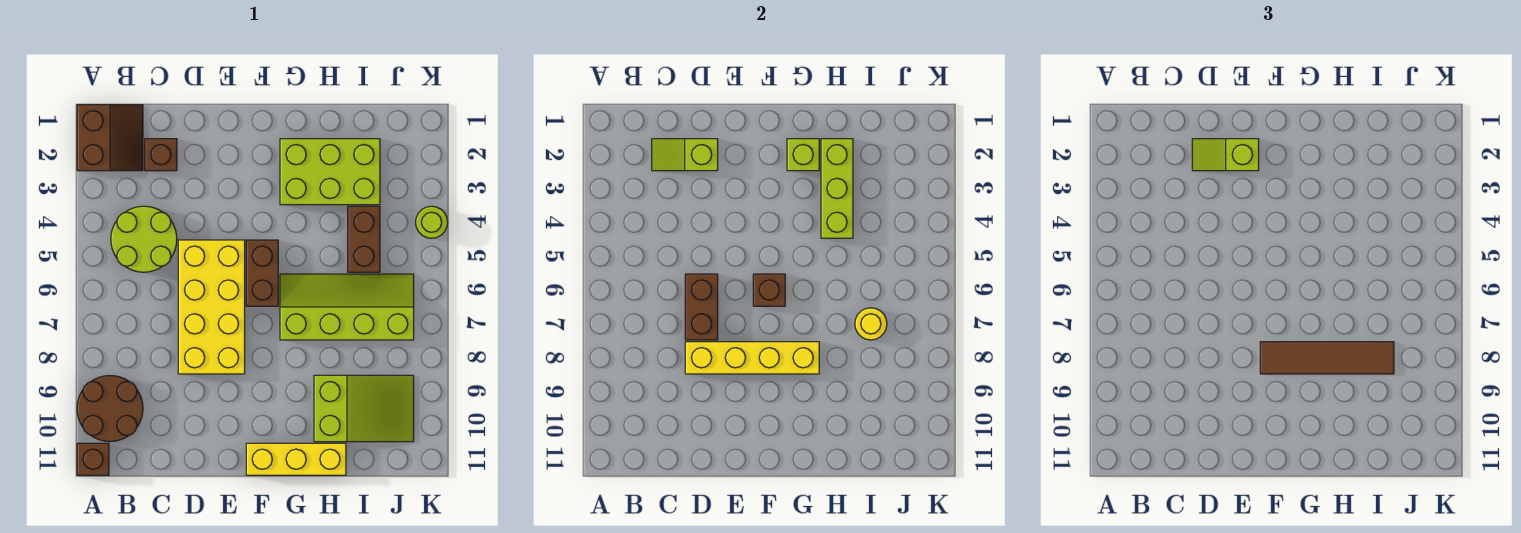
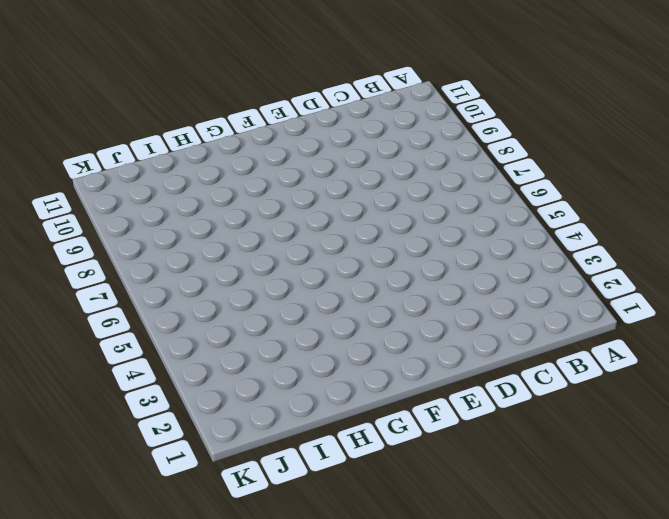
none -> brown 2x2 slope [77,105,143,171]
none -> brown 2x2 round brick [77,376,143,442]
none -> brown 1x1 brick [77,443,109,475]

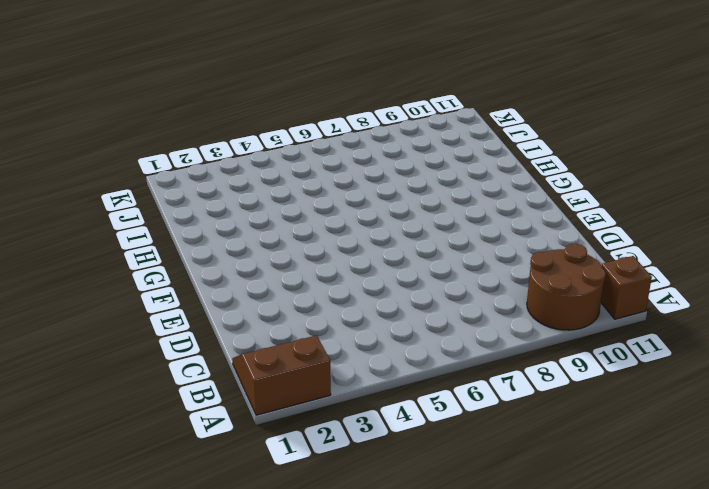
none -> lime 2x2 round brick [111,206,177,272]
none -> brown 1x1 brick [145,139,177,171]
none -> yellow 2x4 brick [178,240,245,374]

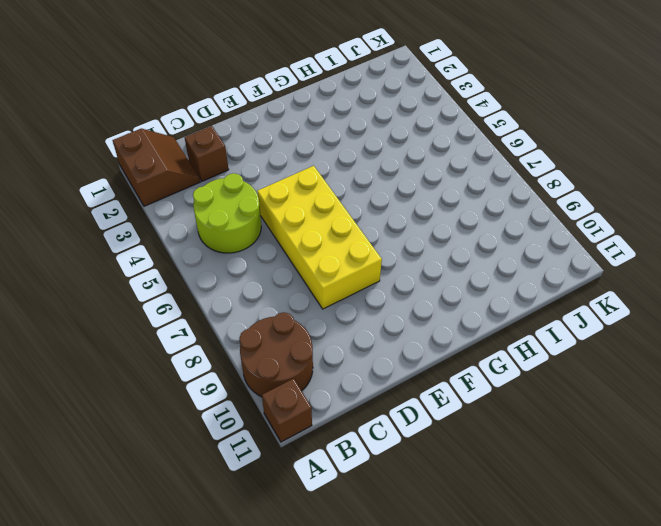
none -> brown 1x2 brick [246,240,278,306]
none -> yellow 1x3 brick [246,443,346,475]
none -> lime 2x3 brick [280,139,380,205]

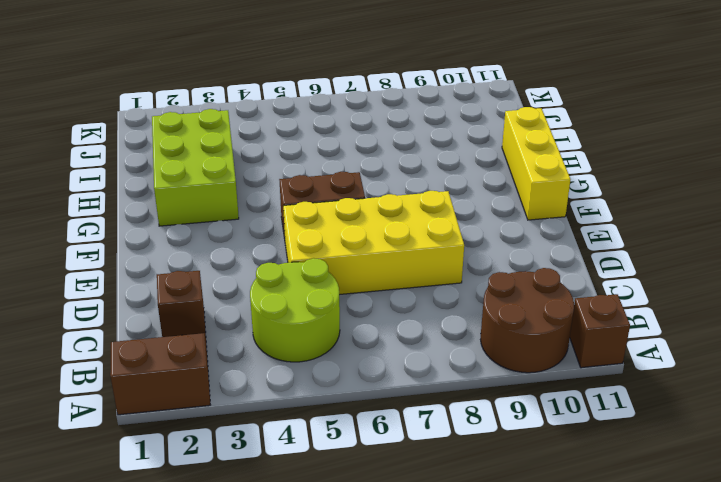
none -> lime 2x4 slope [280,274,414,340]
none -> lime 2x3 slope [314,375,414,442]
none -> brown 1x2 brick [348,206,380,272]

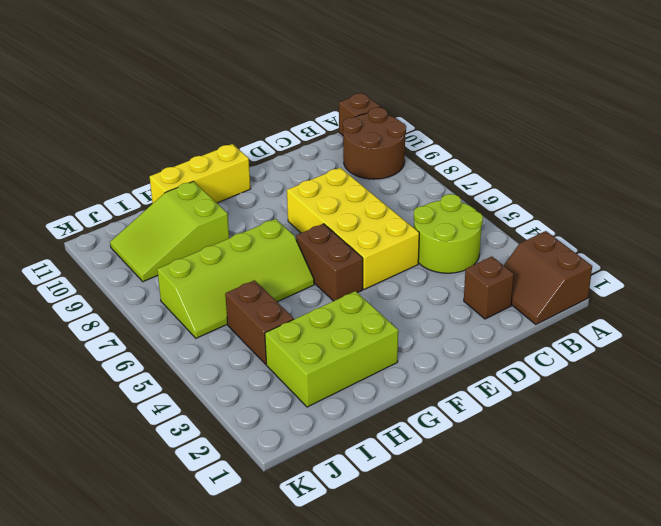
none -> lime 1x1 round brick [415,206,448,238]
none -> lime 1x2 slope [652,139,718,171]
none -> brown 1x2 brick [685,274,718,340]

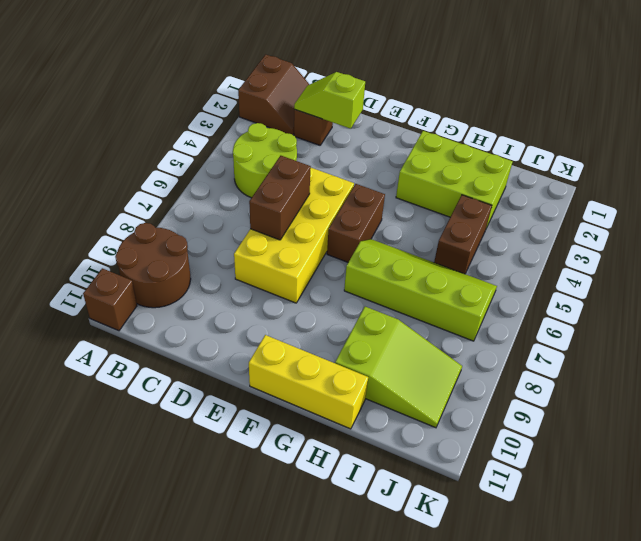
none -> lime 1x1 round brick [415,206,448,238]
none -> yellow 1x4 brick [685,342,819,374]
none -> brown 1x1 brick [753,274,785,306]

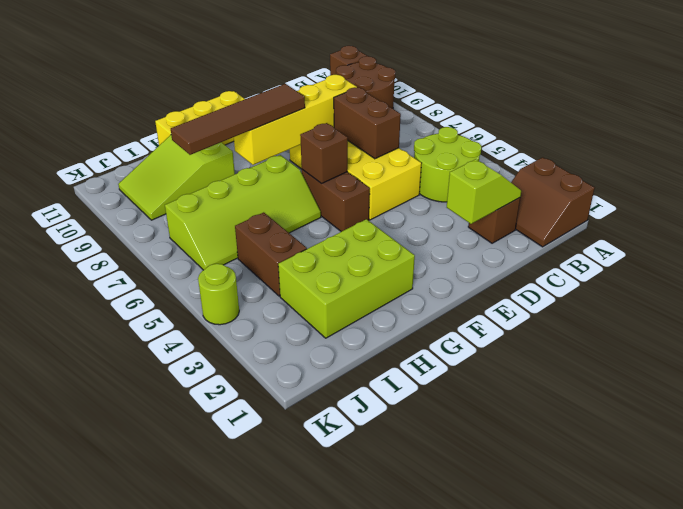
none -> lime 1x1 brick [787,139,819,171]
none -> lime 1x3 brick [821,139,853,238]
none -> yellow 1x1 round brick [855,308,887,340]

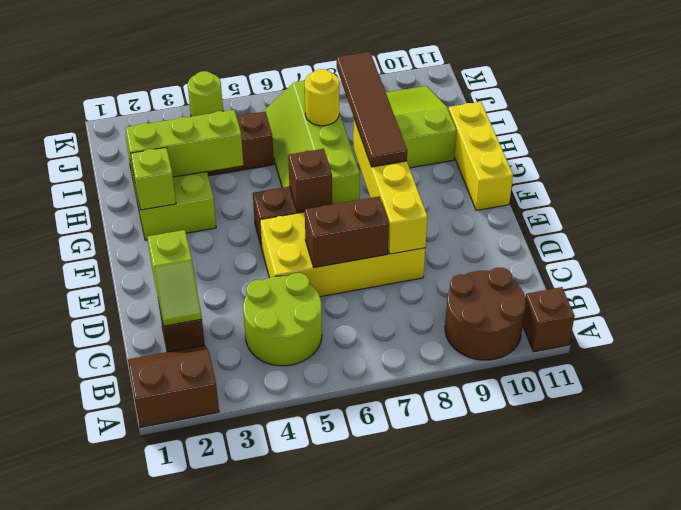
none -> lime 1x2 slope [1192,139,1259,171]

